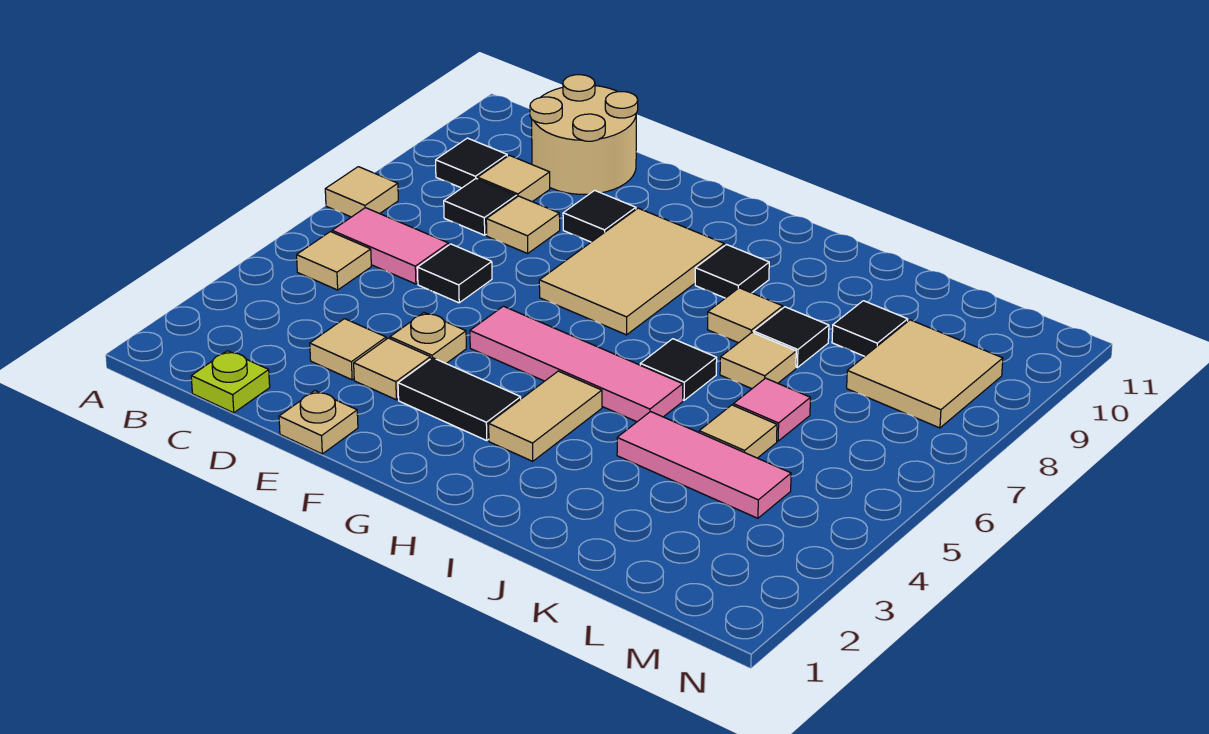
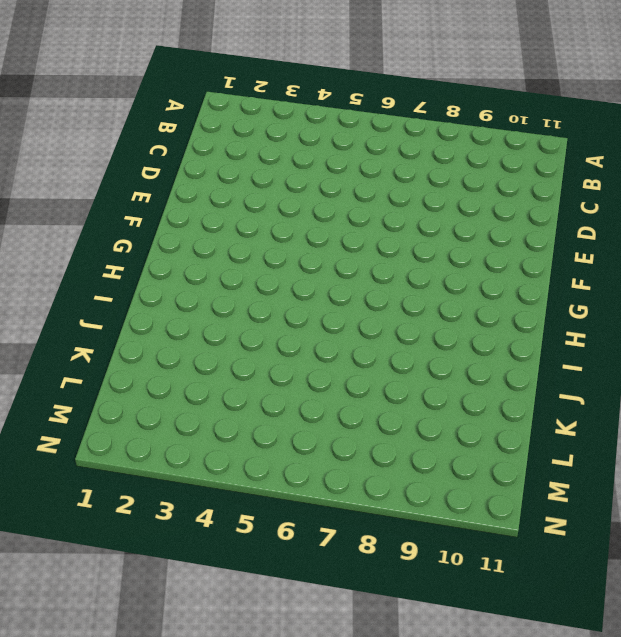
none -> tan 1x1 tile [325,167,398,217]
none -> tan 1x1 tile [297,232,371,290]
none -> pink 1x2 tile [332,208,449,284]

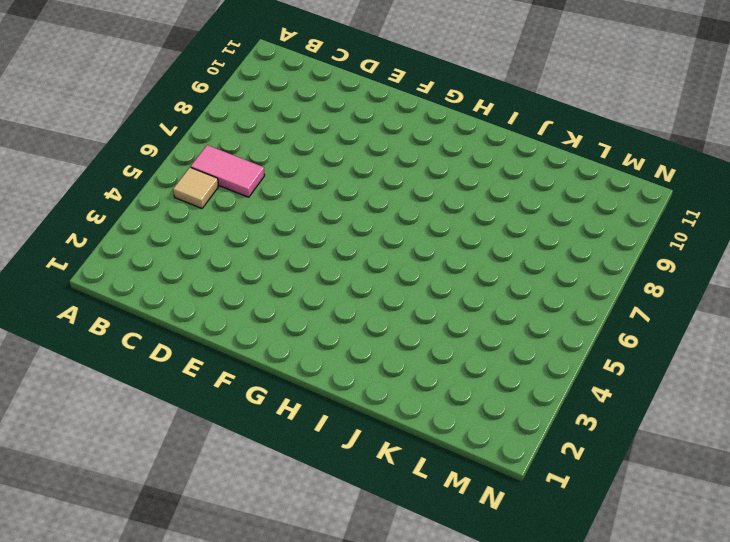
none -> tan 1x1 tile [325,167,398,217]
none -> black 1x1 tile [436,138,507,188]
none -> lime 1x1 plate [191,351,270,413]

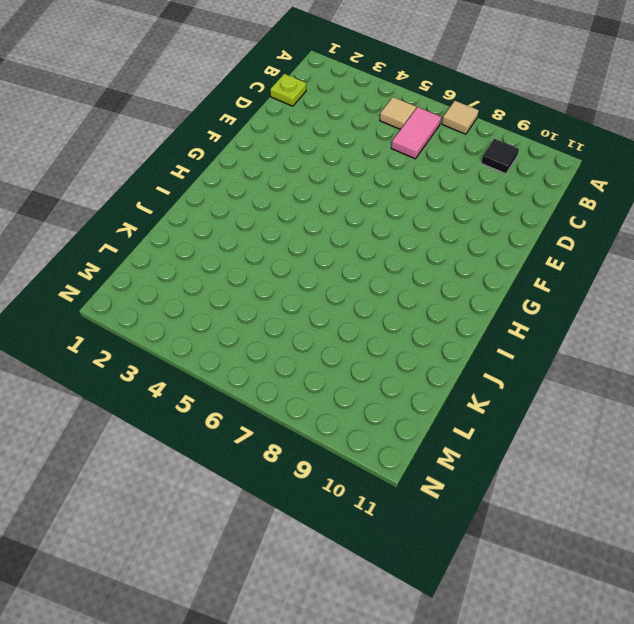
none -> black 1x1 tile [444,179,516,235]
none -> tan 1x1 tile [478,155,550,202]
none -> tan 2x2 round brick [530,75,638,194]

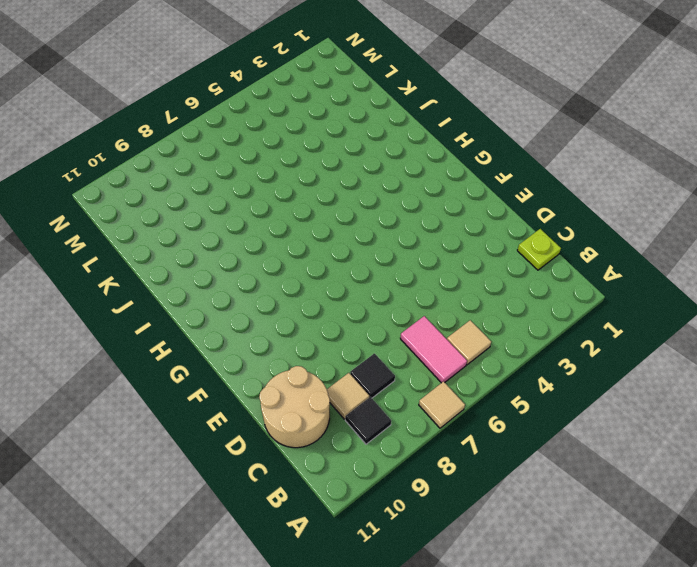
none -> tan 1x1 tile [310,319,386,380]
none -> black 1x1 tile [417,244,492,303]
none -> tan 1x1 tile [486,196,560,253]

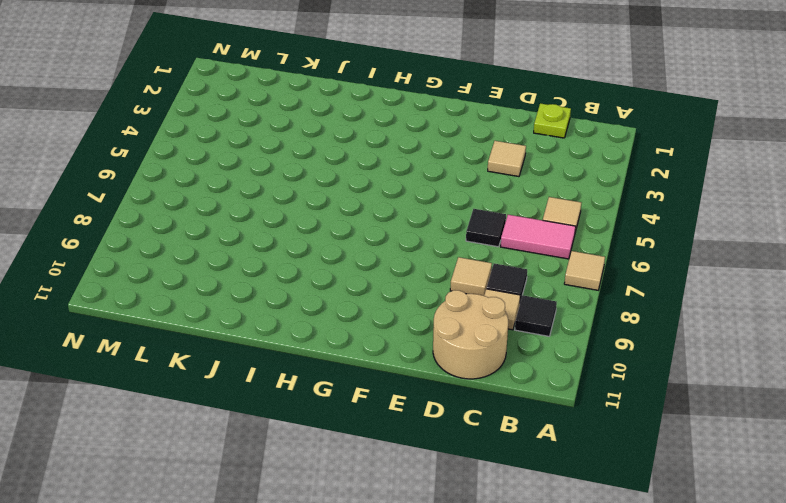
none -> tan 1x1 plate [279,391,358,454]
none -> tan 1x1 tile [354,338,430,400]
none -> tan 1x1 plate [390,313,466,364]

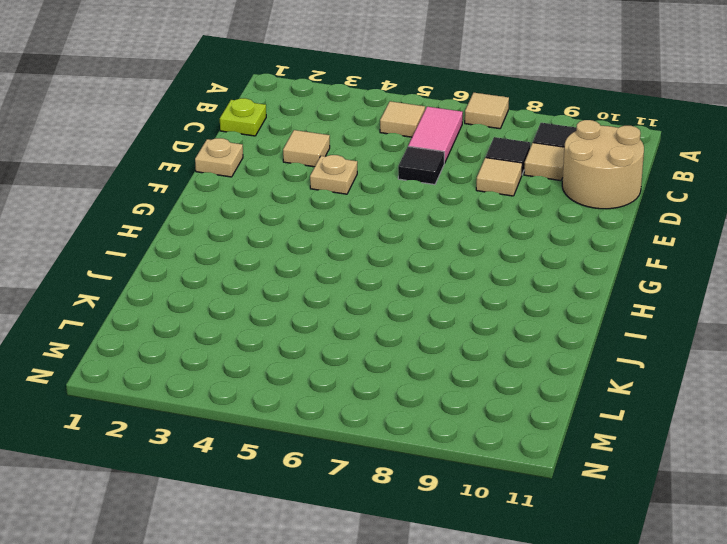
none -> tan 1x1 tile [354,338,430,400]
none -> black 1x1 tile [563,190,636,242]
none -> black 1x2 tile [398,358,521,440]

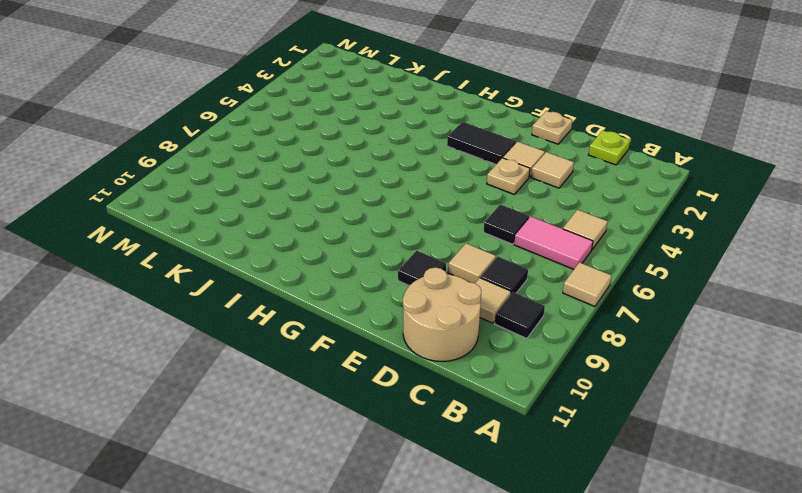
none -> pink 1x4 tile [470,306,683,422]
none -> tan 2x3 tile [539,208,724,335]
none -> tan 1x2 tile [489,371,602,461]

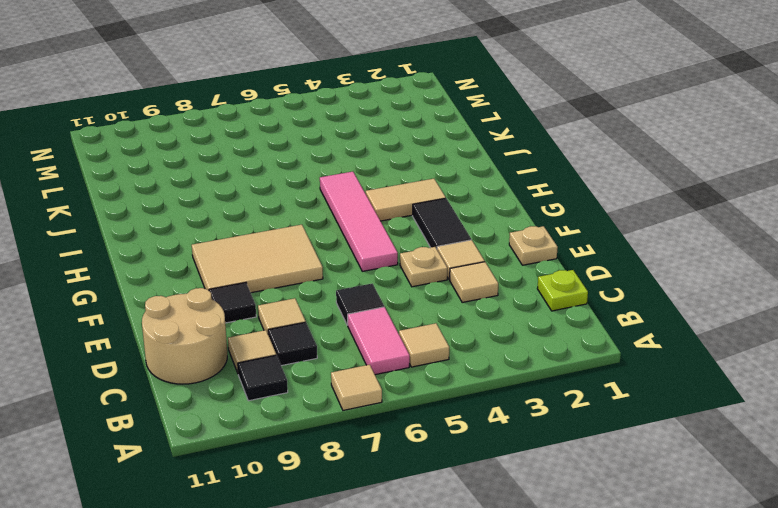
none -> black 1x1 tile [695,245,769,298]
none -> black 1x1 tile [640,339,717,400]
none -> tan 1x1 tile [707,288,783,343]

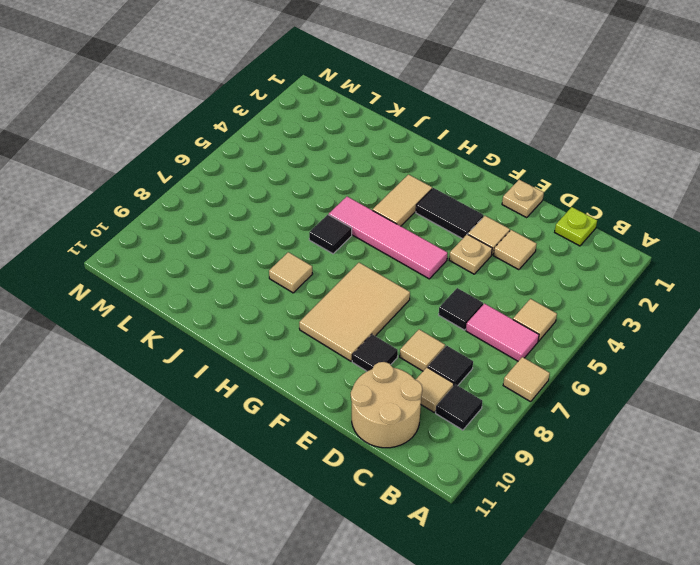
none -> black 1x1 tile [695,245,769,298]
none -> pink 1x3 tile [617,412,791,518]
none -> tan 1x1 tile [720,332,796,389]

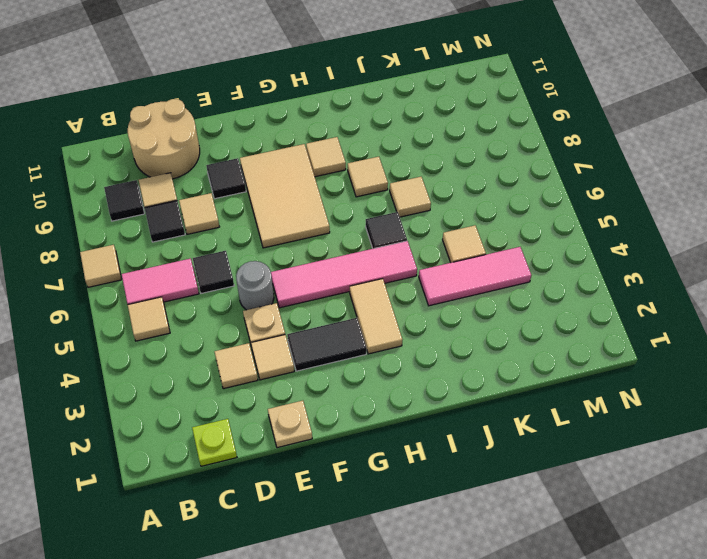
grey 1x1 round brick [236,261,274,310] -> none
tan 1x1 tile [306,137,346,177] -> black 1x1 tile [695,245,769,298]
none -> black 1x1 tile [754,307,829,367]
none -> pink 1x1 tile [733,378,810,441]
none -> black 1x1 tile [832,301,908,356]

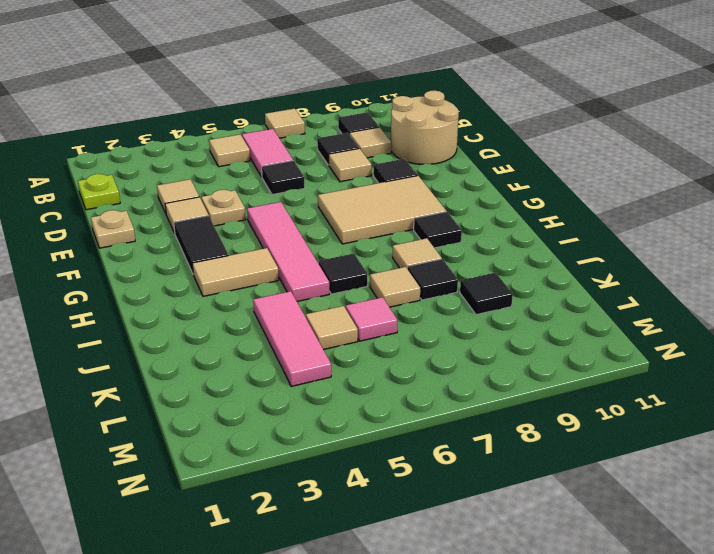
none -> tan 2x2 tile [847,320,1003,428]

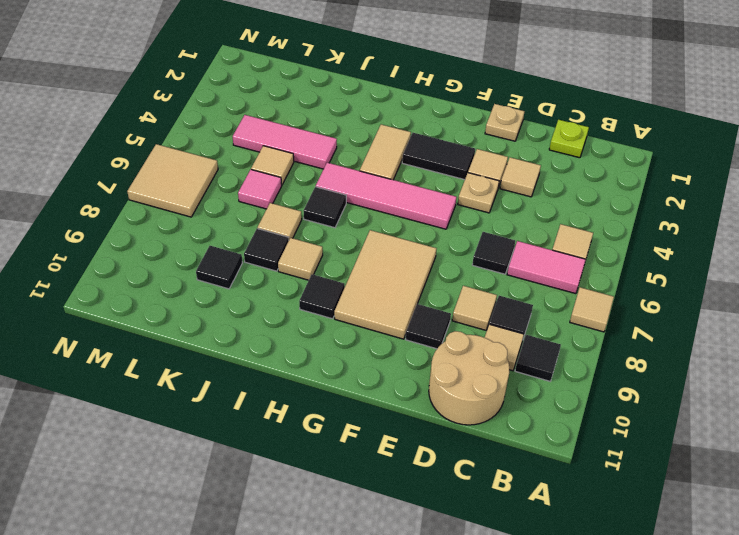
tan 2x2 tile [127,144,218,217] -> tan 2x2 tile moved to [847,320,1003,428]

